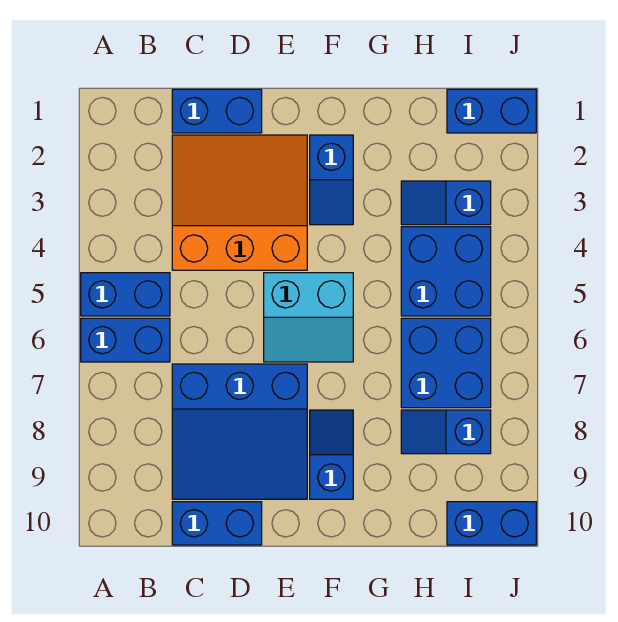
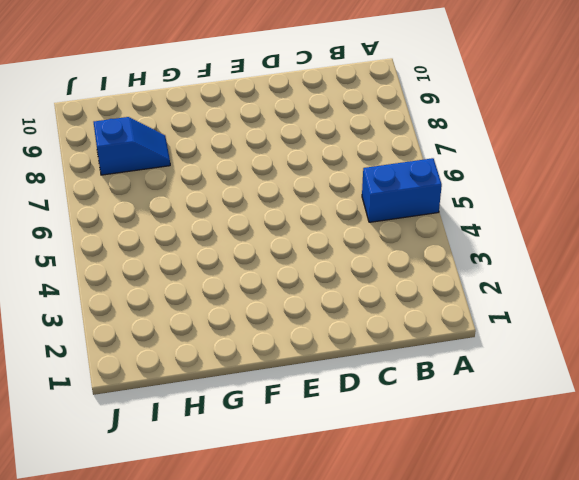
none -> blue 1x2 brick [81,318,170,362]
none -> blue 1x2 brick [172,89,262,133]
none -> orange 3x3 slope [172,135,307,270]

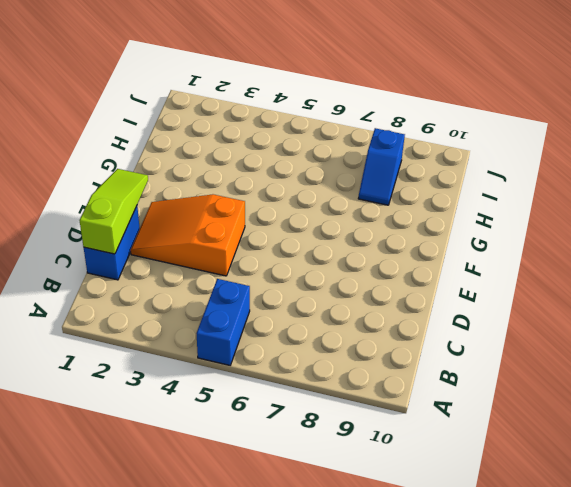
lime 1x3 slope [79,169,148,254] -> none
orange 2x3 slope [130,194,245,276] -> orange 3x3 slope [172,135,307,270]
none -> blue 1x2 brick [81,318,170,362]
none -> blue 3x3 slope [172,364,307,499]
none -> blue 1x2 brick [172,502,262,545]

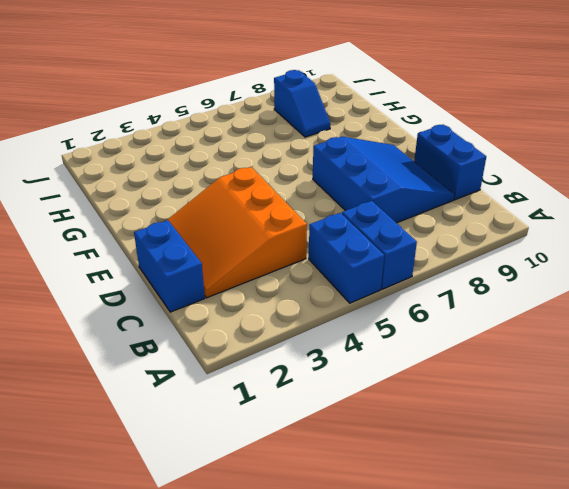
none -> cyan 2x2 slope [264,273,353,362]
none -> blue 1x2 slope [310,135,353,225]
none -> blue 1x2 slope [310,410,353,499]

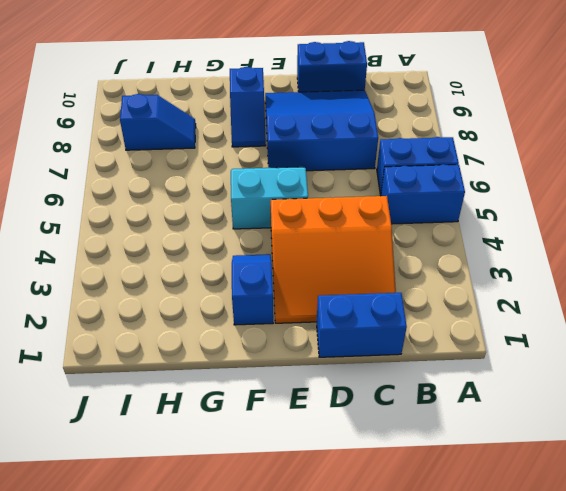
none -> blue 1x2 slope [401,181,491,225]
none -> blue 2x2 brick [401,227,491,316]
none -> blue 2x2 brick [401,318,491,408]

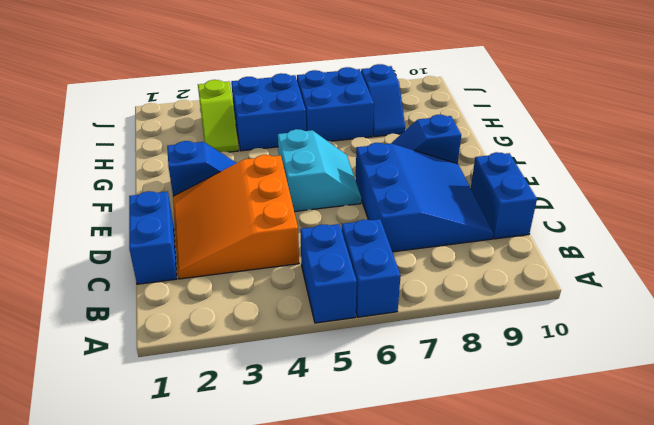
lime 1x2 slope [198,80,239,152] -> blue 1x2 slope [401,181,491,225]
none -> blue 1x2 brick [447,89,536,133]
none -> blue 1x2 brick [447,502,536,545]

